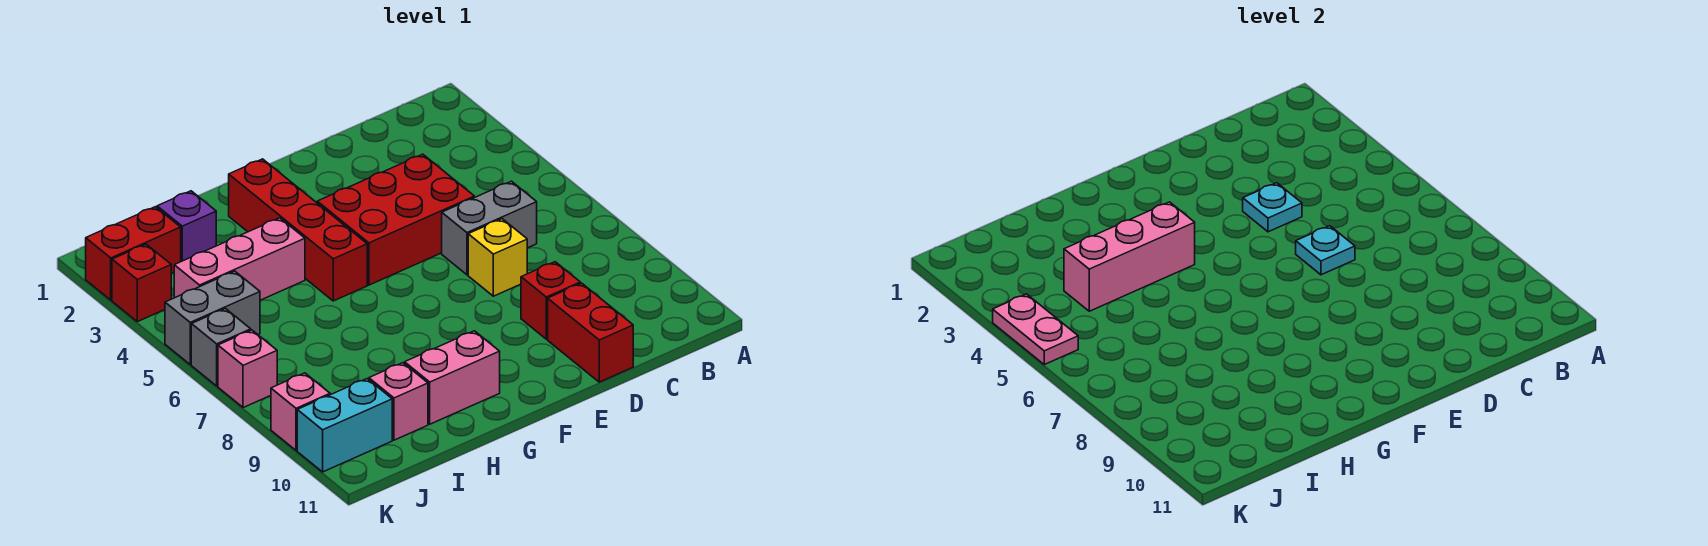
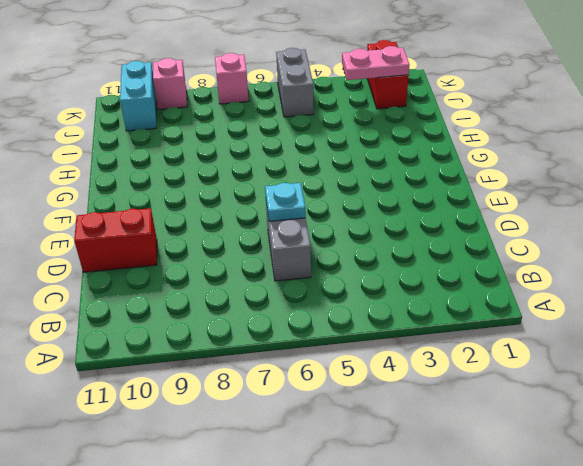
pink 1x2 plate [342,46,410,80] -> pink 1x2 plate moved to [993,294,1078,365]
none -> red 2x3 brick [317,154,474,285]
none -> yellow 1x1 brick [468,219,527,296]
none -> red 1x1 brick [521,262,580,339]

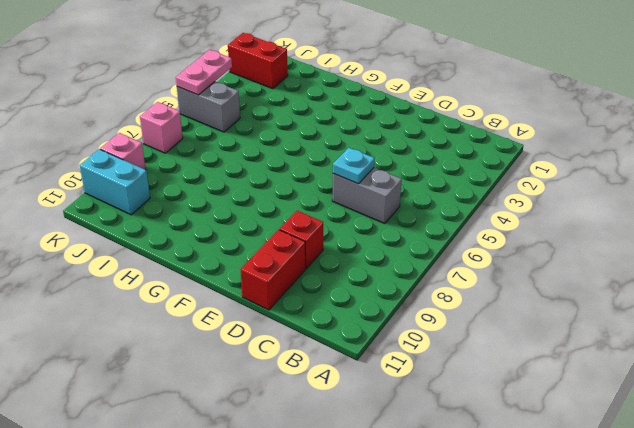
none -> red 2x3 brick [317,154,474,285]
none -> yellow 1x1 brick [468,219,527,296]
none -> red 1x4 brick [229,159,367,301]

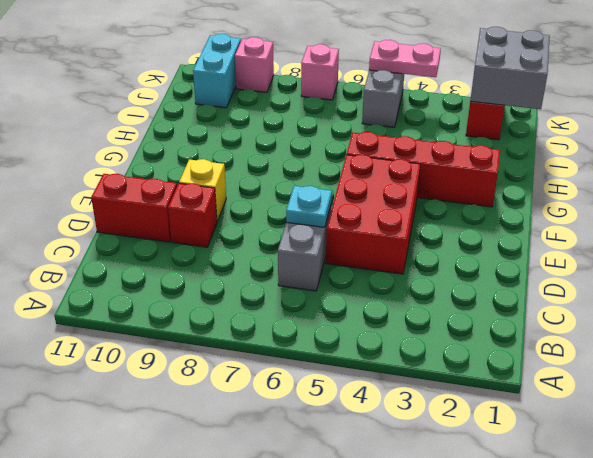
yellow 1x1 brick [179,159,226,221] -> yellow 1x1 brick moved to [468,219,527,296]
grey 2x2 brick [470,27,550,109] -> none
none -> pink 1x2 brick [405,331,500,424]
none -> pink 1x3 brick [174,218,305,300]
none -> purple 1x1 brick [157,191,216,262]

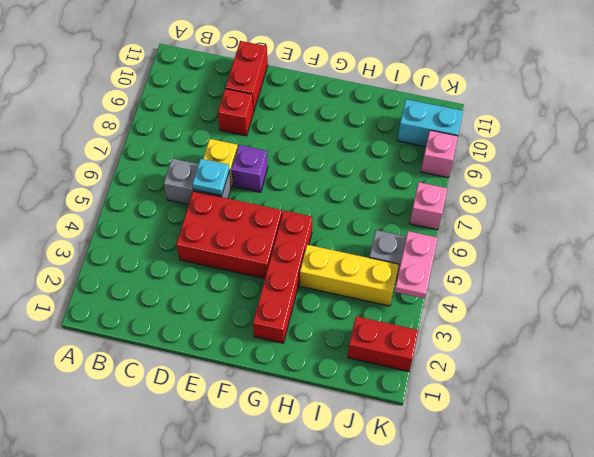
purple 1x1 brick [231,145,268,192] -> purple 1x1 brick moved to [157,191,216,262]
yellow 1x3 brick [300,245,399,306] -> pink 1x3 brick [174,218,305,300]
none -> pink 1x2 brick [405,331,500,424]
none -> pink 1x1 brick [369,363,428,440]
none -> red 1x1 brick [112,244,171,322]

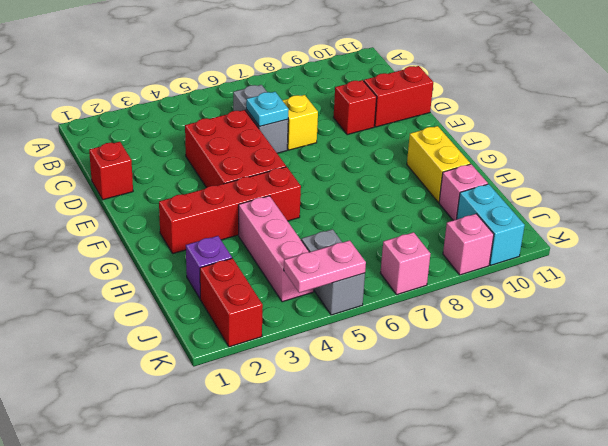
red 1x1 brick [89,142,133,200] -> red 1x1 brick moved to [112,244,171,322]
yellow 1x2 brick [407,126,470,202] -> pink 1x2 brick [405,331,500,424]
none -> grey 1x1 brick [191,309,251,386]
none -> cyan 1x1 plate [1243,183,1302,232]
none -> pink 1x3 brick [1064,202,1195,311]

